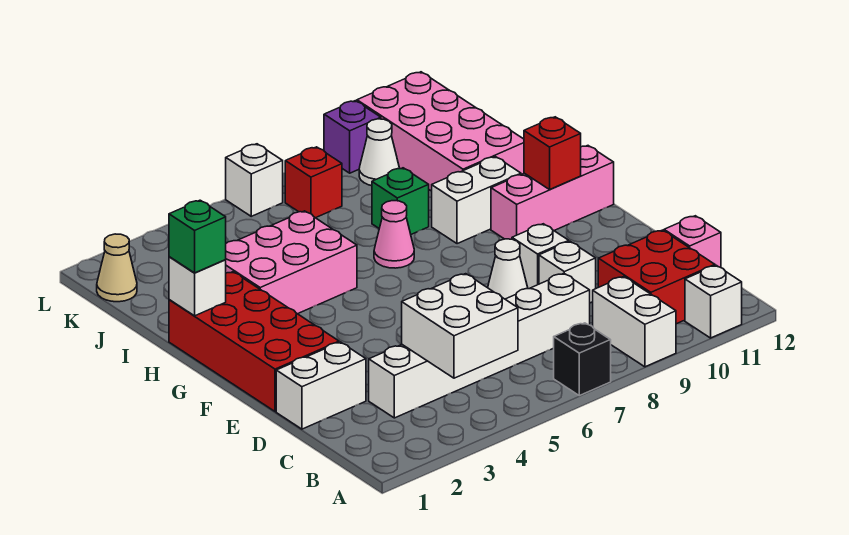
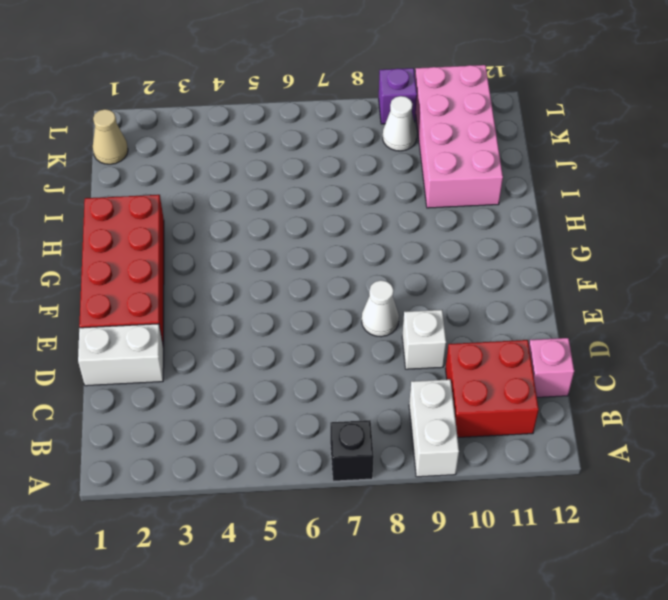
none -> white 1x1 brick [685,265,742,338]
none -> white 1x6 brick [369,274,590,418]
none -> white 1x1 brick [512,224,569,289]

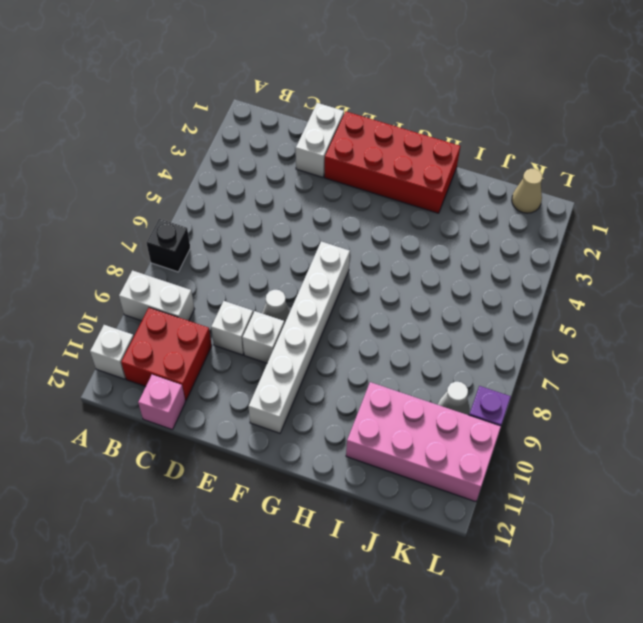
white 1x6 brick [248,242,350,433] -> white 1x6 brick moved to [369,274,590,418]
none -> pink 1x3 brick [491,146,614,239]
none -> pink 2x3 brick [226,211,357,314]
none -> pink 1x1 cone [374,201,414,268]

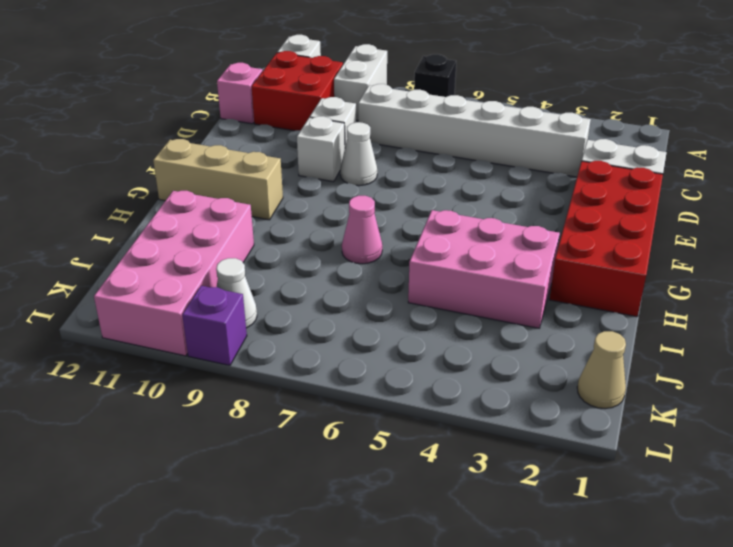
tan 1x3 brick [153,139,283,220] -> pink 1x3 brick [491,146,614,239]
none -> white 1x2 brick [432,157,521,244]
none -> green 1x1 brick [372,168,429,234]
none -> red 1x1 brick [285,147,342,218]

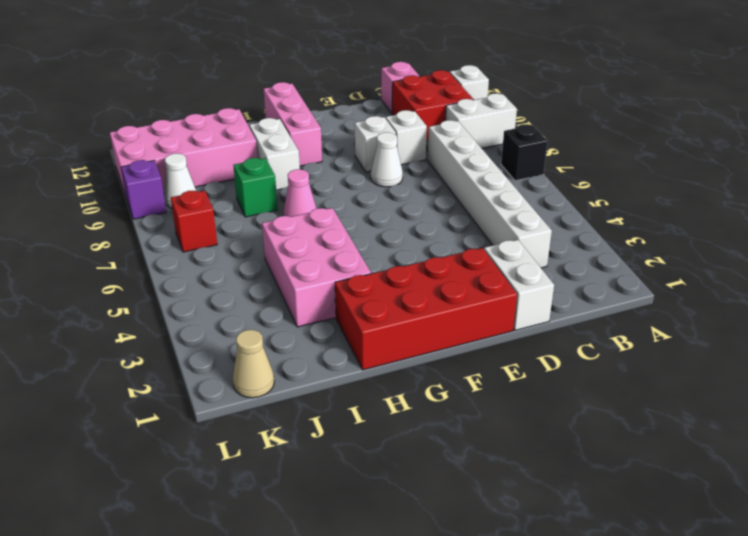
none -> white 1x1 brick [226,144,283,216]
none -> white 2x2 brick [402,274,518,378]
none -> red 1x1 brick [524,117,581,189]

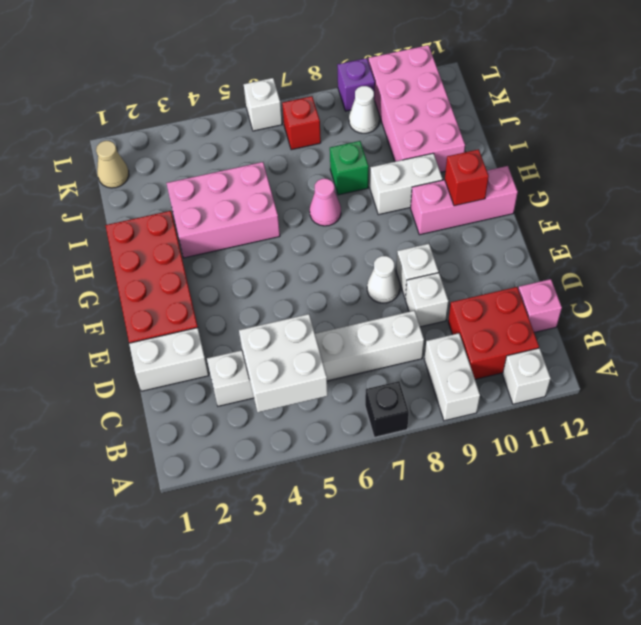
none -> white 1x1 brick [169,257,226,316]
none -> green 1x1 brick [169,200,226,273]

